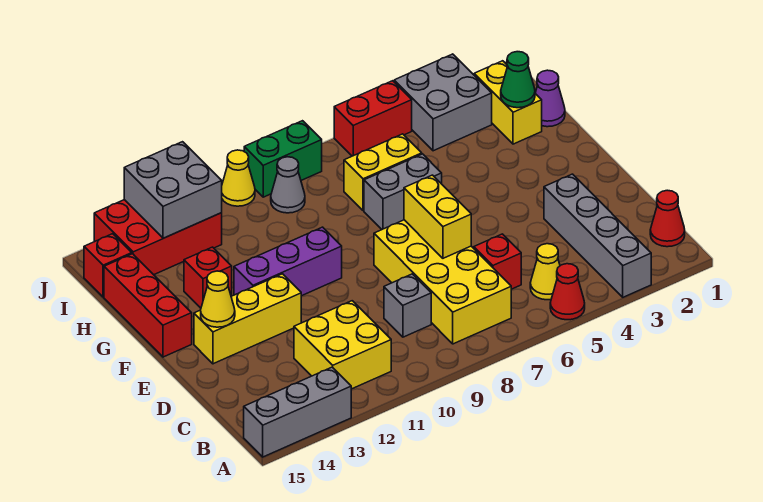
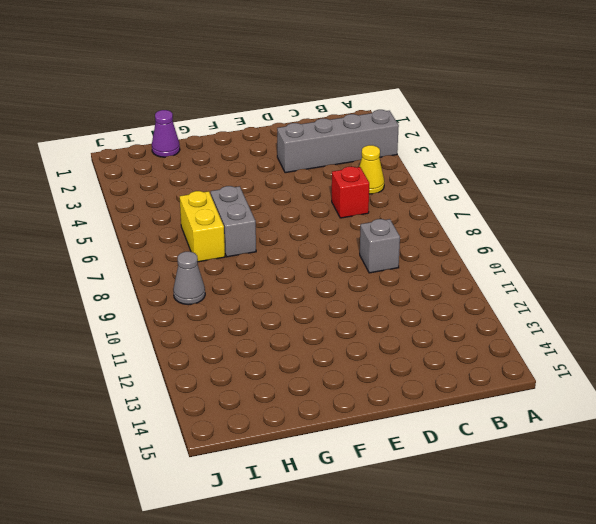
none -> red 1x1 cone [550,264,585,320]
none -> grey 1x3 brick [244,367,351,457]
none -> red 1x1 cone [650,190,685,247]

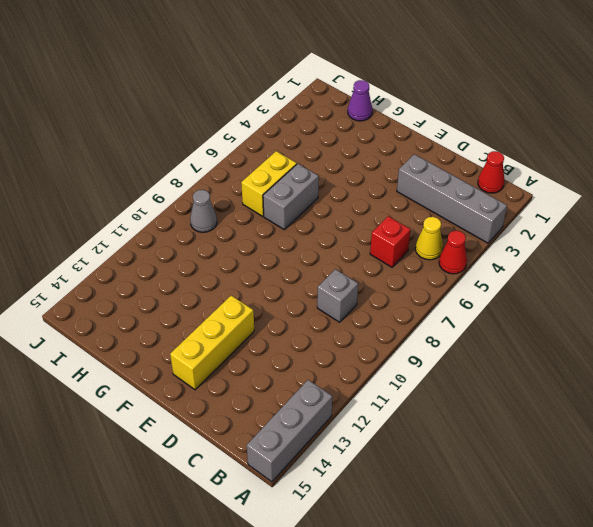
none -> yellow 2x4 brick [374,220,511,344]
none -> yellow 2x2 brick [294,301,391,389]
none -> purple 1x3 brick [234,227,342,296]

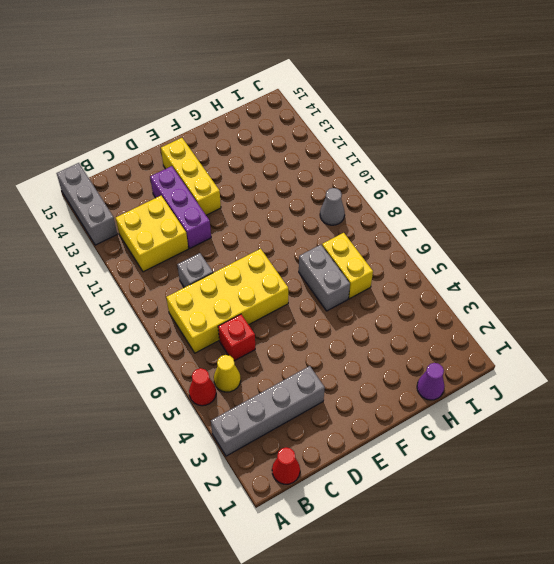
purple 1x3 brick [150,166,211,248] -> purple 1x3 brick moved to [234,227,342,296]
none -> red 1x3 brick [104,254,192,357]
none -> red 1x1 brick [184,247,232,308]
none -> yellow 1x2 brick [474,61,542,144]

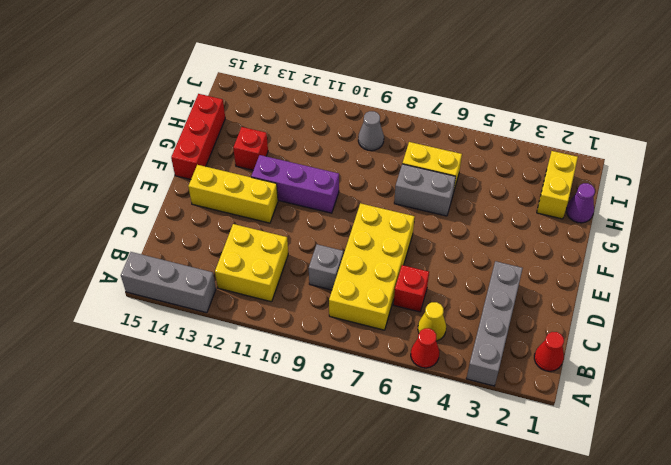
none -> grey 2x2 brick [394,54,492,151]
none -> red 2x3 brick [94,200,222,275]
none -> red 1x1 brick [84,234,132,297]

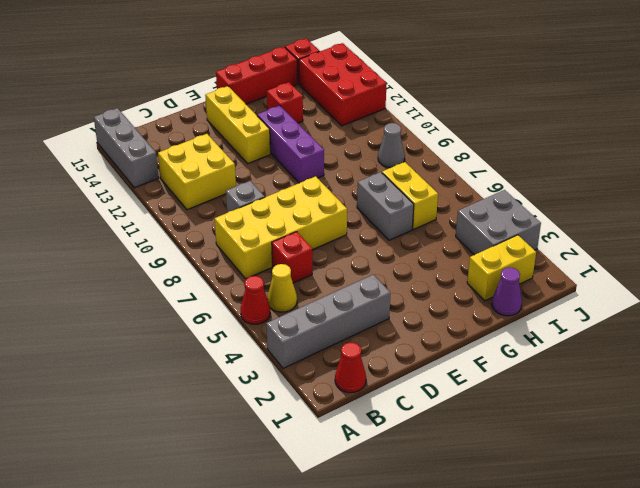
none -> red 1x2 brick [334,81,412,156]
none -> green 1x2 brick [244,121,322,197]
none -> yellow 1x1 cone [222,150,255,206]

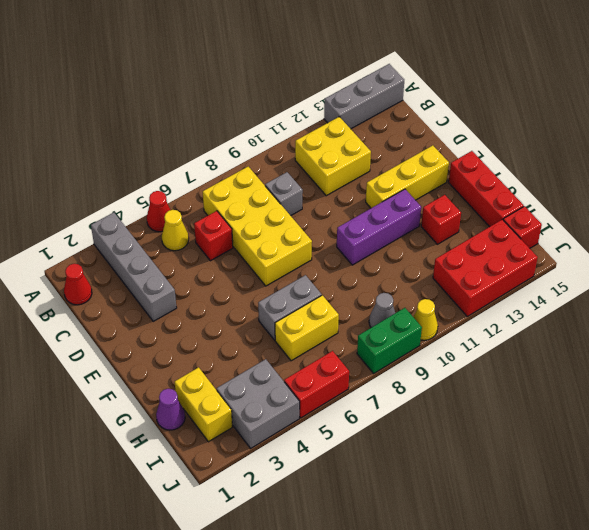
none -> yellow 1x2 brick [404,175,471,258]
none -> yellow 1x1 cone [201,271,235,327]
none -> green 1x1 cone [501,52,535,108]

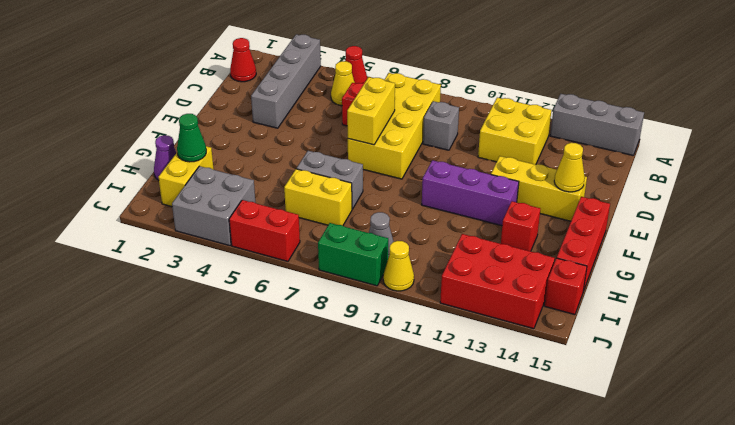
none -> grey 2x2 brick [124,142,222,238]

